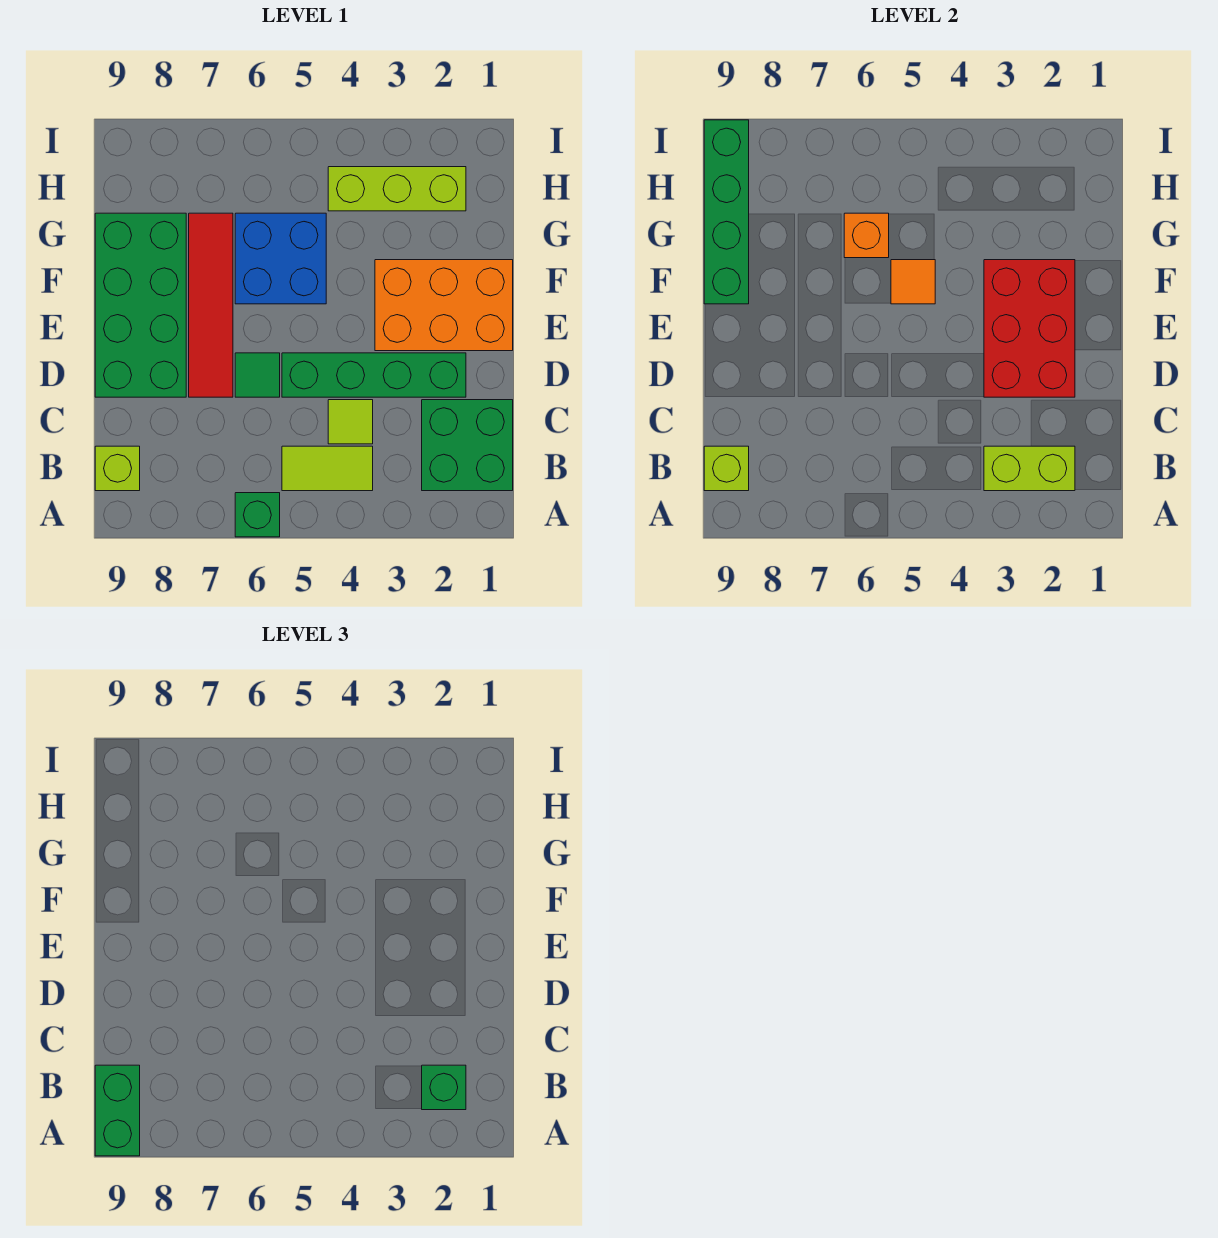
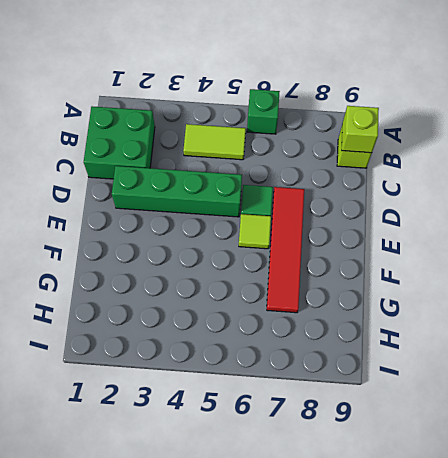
lime 1x1 tile [239,214,271,249] -> lime 1x1 tile moved to [328,400,373,444]
none -> green 2x4 brick [95,213,186,397]
none -> orange 2x3 brick [375,260,513,351]
none -> blue 2x2 brick [235,213,326,304]

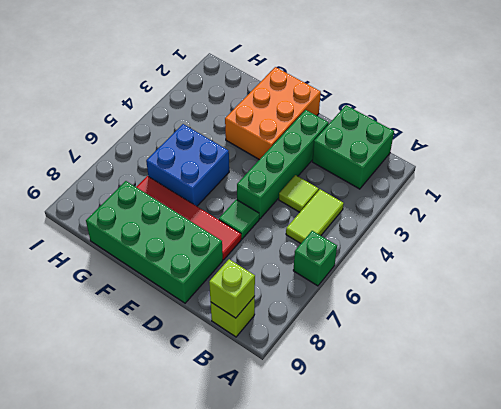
none -> lime 1x3 brick [328,167,466,211]
none -> lime 1x2 brick [984,446,1075,491]
none -> red 2x3 brick [984,260,1075,397]

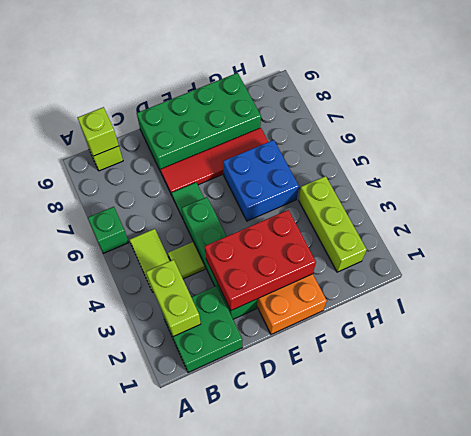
none -> orange 1x1 tile [891,260,935,304]
none -> green 1x4 brick [704,120,749,304]
none -> orange 1x1 brick [844,213,889,258]

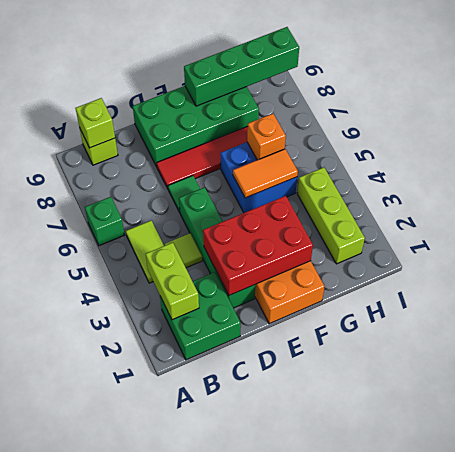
orange 1x2 tile [233,149,298,198] -> orange 1x1 tile [891,260,935,304]
none -> green 1x2 brick [95,1065,140,1156]
none -> green 1x1 brick [422,1065,466,1110]

